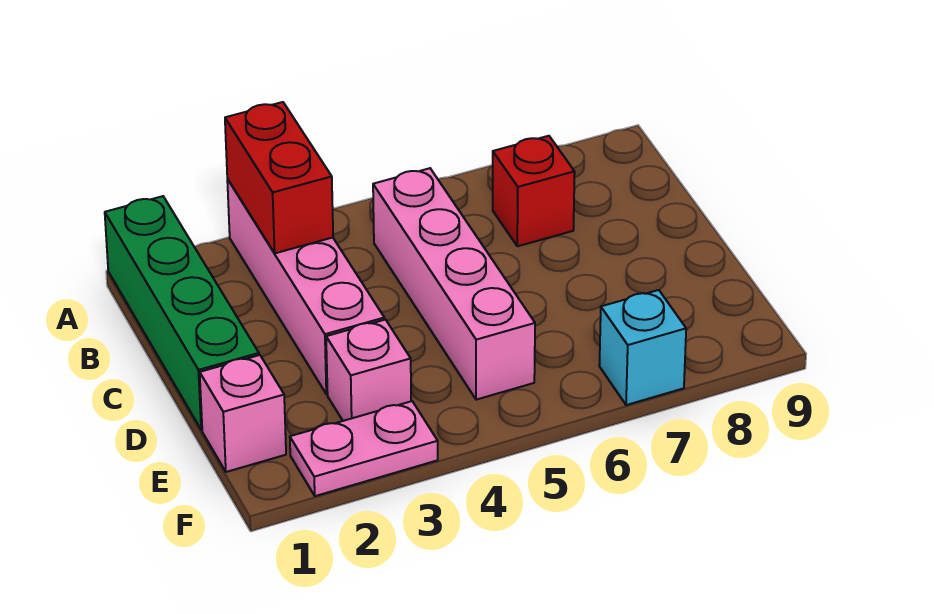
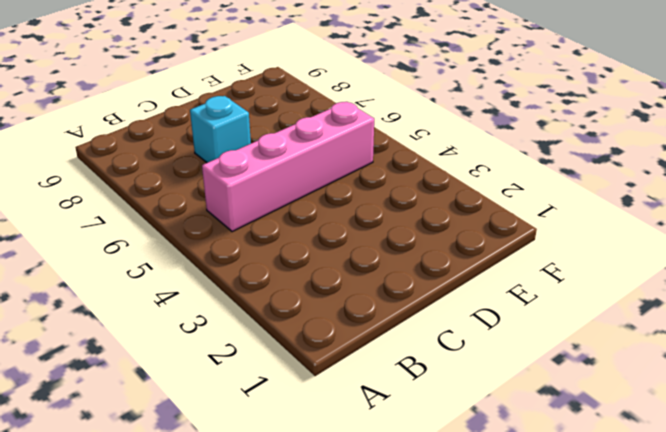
cyan 1x1 brick [190,96,251,163] -> cyan 1x1 brick moved to [599,290,686,405]
none -> green 1x4 brick [105,196,259,430]
none -> pink 1x4 brick [227,179,384,394]

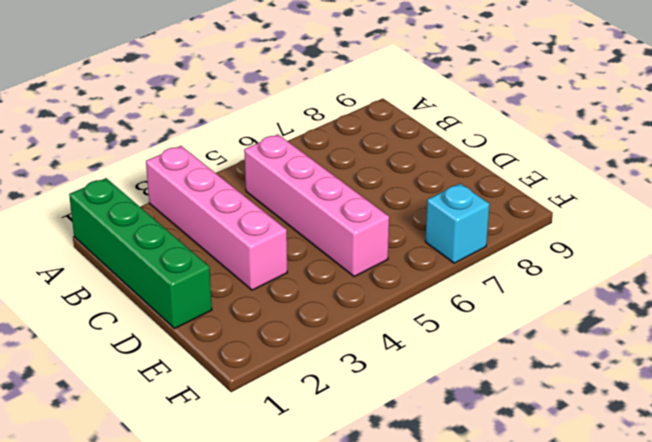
none -> red 1x1 brick [493,136,575,246]
none -> pink 1x1 brick [200,355,286,472]

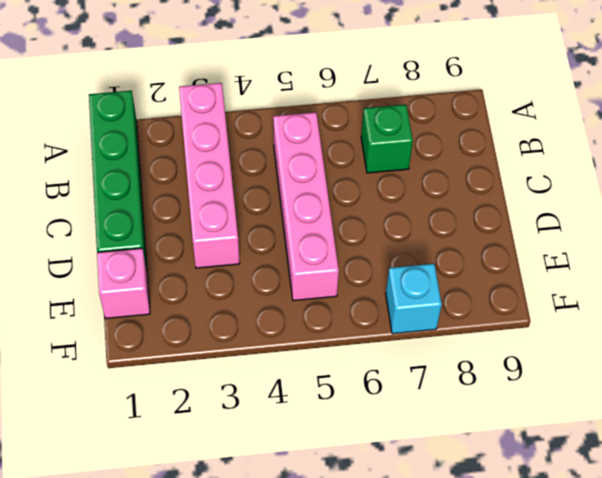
green 1x1 brick [361,105,413,173] -> red 1x1 brick [493,136,575,246]
none -> pink 1x1 brick [326,320,411,421]
none -> pink 1x2 plate [290,401,438,496]

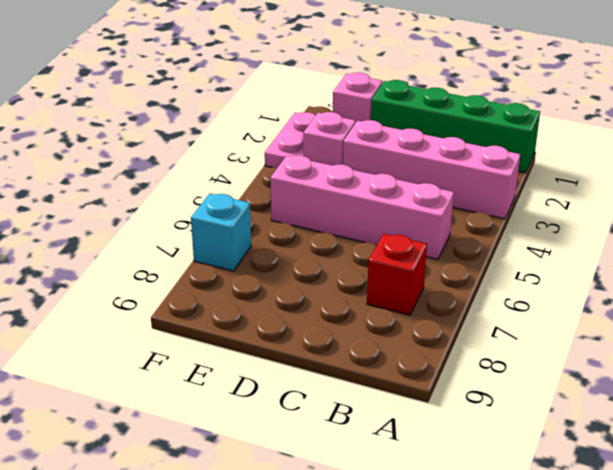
none -> red 1x2 brick [225,102,333,253]

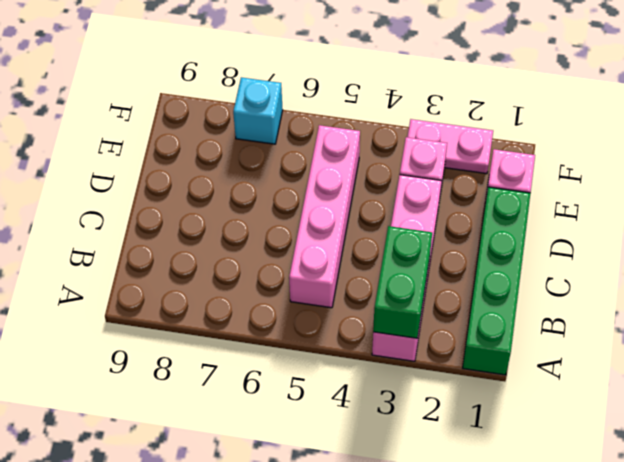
green 1x2 brick [373,226,432,338] -> red 1x2 brick [225,102,333,253]
none -> red 1x1 brick [493,136,575,246]

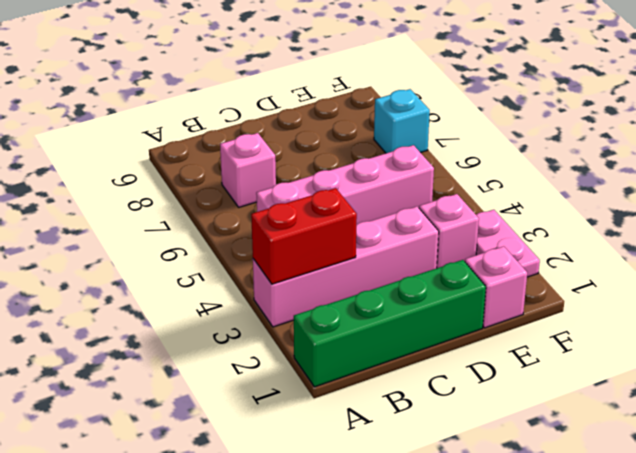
pink 1x1 brick [220,133,276,207] -> red 1x1 brick [493,136,575,246]

